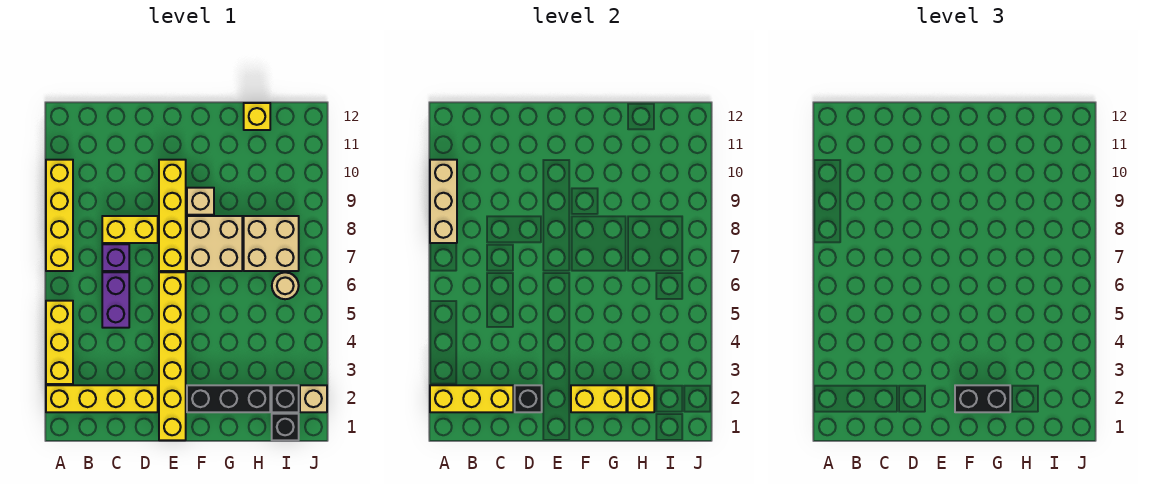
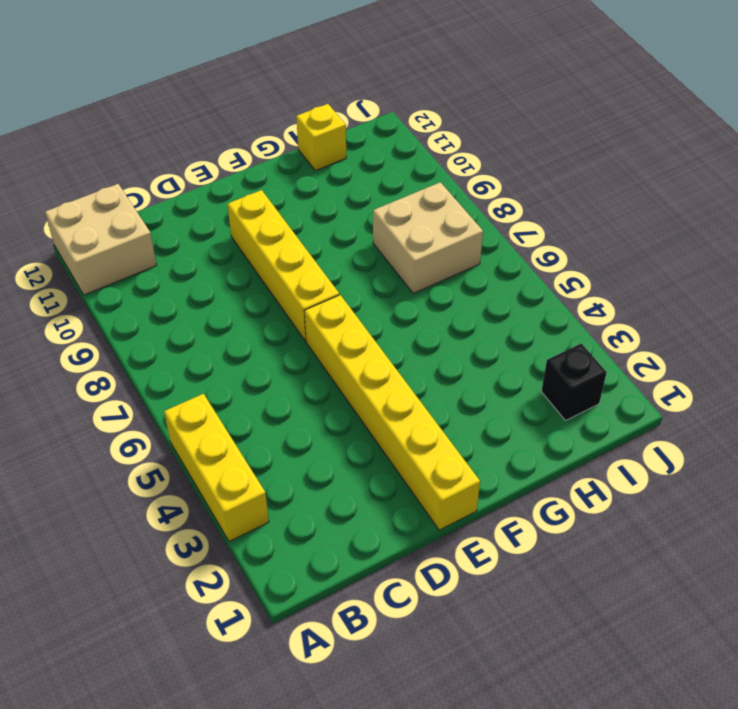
tan 2x2 brick [45,184,157,295] -> tan 2x2 brick moved to [187,216,242,271]
none -> yellow 1x4 brick [46,385,158,412]
none -> yellow 1x4 brick [46,160,73,271]
none -> purple 1x2 brick [102,272,129,328]

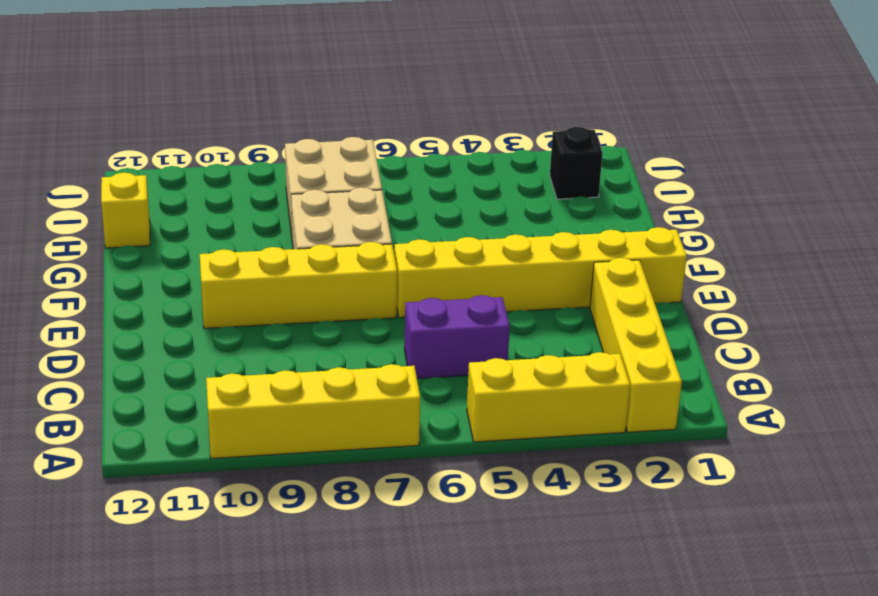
none -> purple 1x1 brick [102,244,129,271]
none -> yellow 1x2 brick [102,216,158,243]
none -> black 1x3 brick [187,385,270,412]

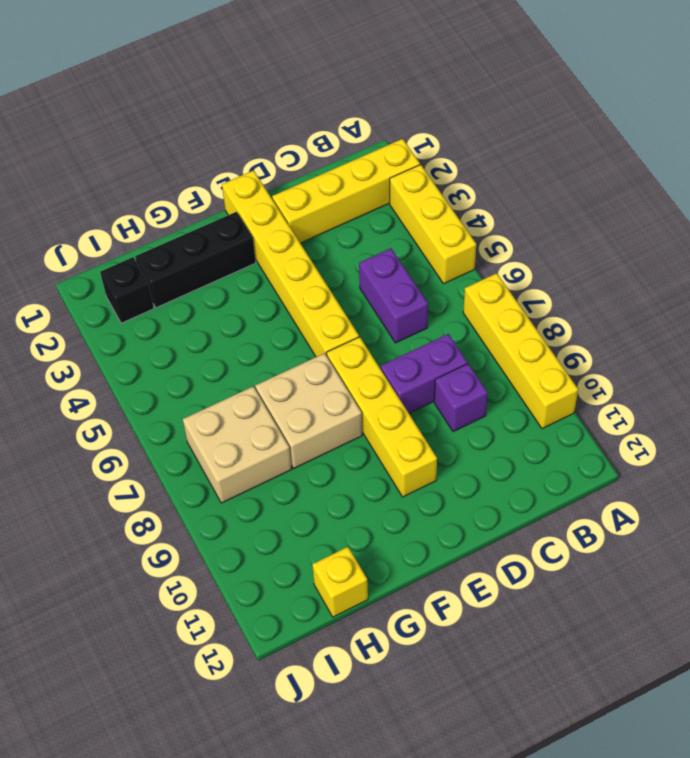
purple 1x2 brick [381,334,467,413] -> yellow 1x2 brick [102,216,158,243]
purple 1x1 brick [434,364,488,432] -> purple 1x1 brick moved to [102,244,129,271]
none -> tan 1x1 brick [187,188,214,215]
none -> black 1x1 brick [272,414,299,440]
none -> tan 1x1 round brick [272,272,299,299]

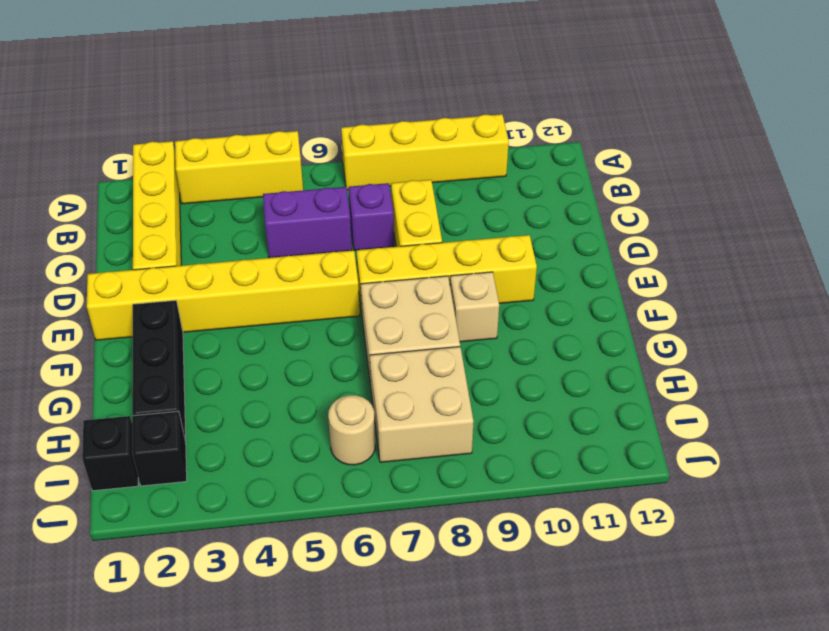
none -> yellow 1x1 brick [244,103,270,130]
none -> tan 1x1 brick [300,385,327,412]
none -> yellow 1x3 brick [430,385,513,412]

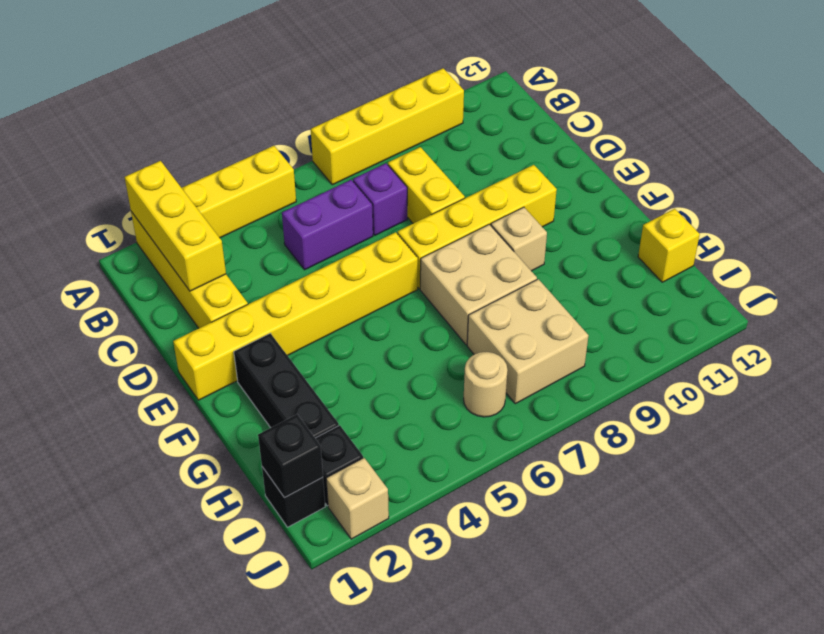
black 1x1 brick [258,414,323,498] -> black 1x1 brick moved to [515,385,542,412]
none -> tan 1x3 brick [430,160,457,243]
none -> yellow 1x2 brick [571,385,626,412]
none -> yellow 1x1 brick [628,385,654,412]

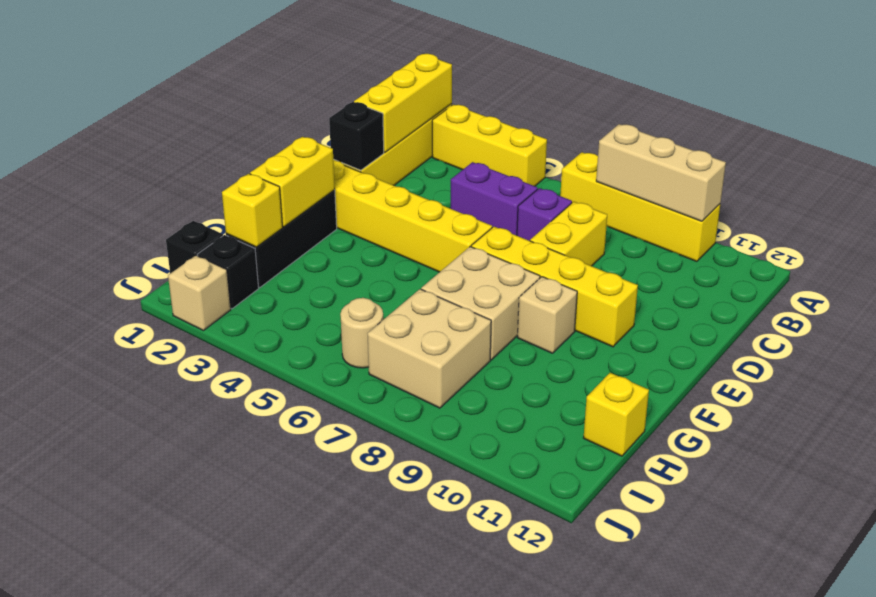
none -> black 1x2 brick [955,385,1010,412]

